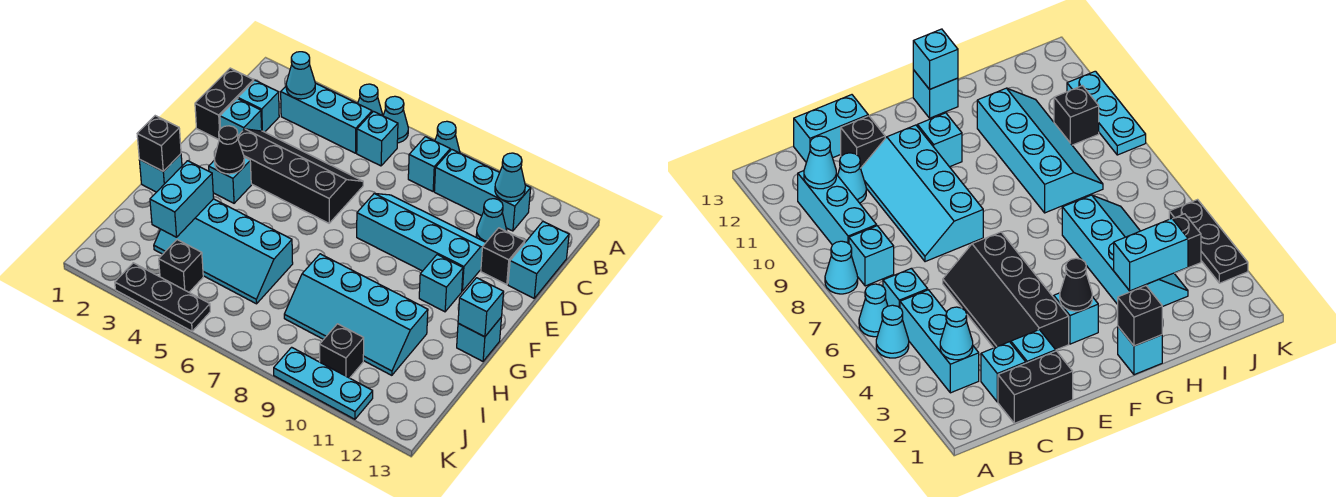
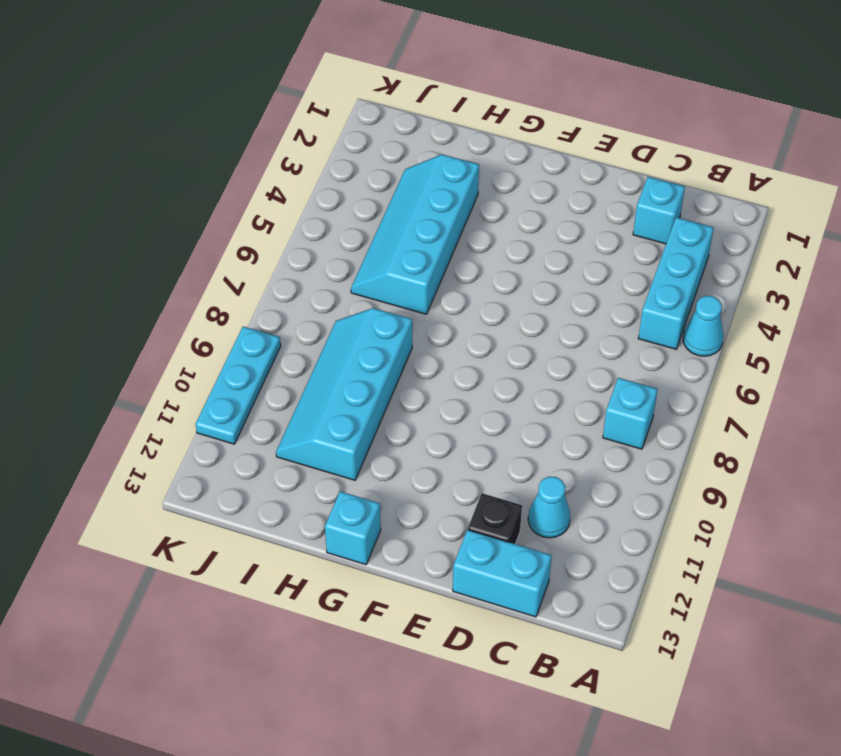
none -> cyan 1x1 cone [383,96,408,143]
none -> cyan 1x1 cone [435,121,460,153]
none -> cyan 1x1 brick [357,112,398,166]
none -> cyan 1x3 brick [434,149,531,231]

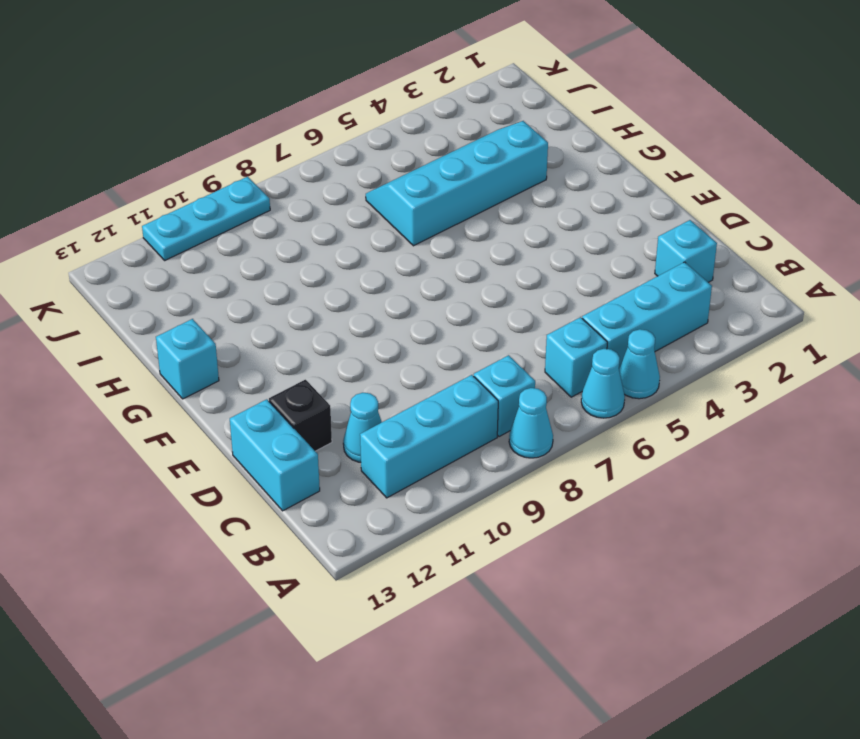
none -> black 1x2 brick [195,68,254,140]
none -> cyan 1x1 brick [220,99,262,135]
none -> black 2x4 slope [238,129,363,223]
none -> cyan 2x4 slope [357,193,486,291]

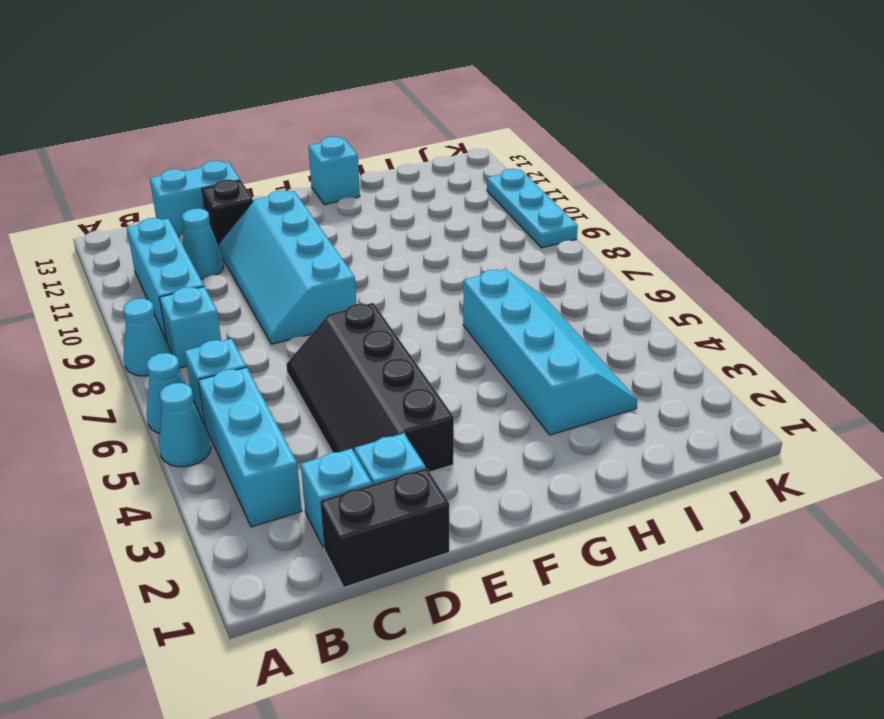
none -> cyan 1x1 brick [209,157,251,203]
none -> cyan 1x1 brick [419,255,463,312]
none -> cyan 1x1 brick [139,154,182,192]
none -> cyan 2x4 slope [284,254,428,375]

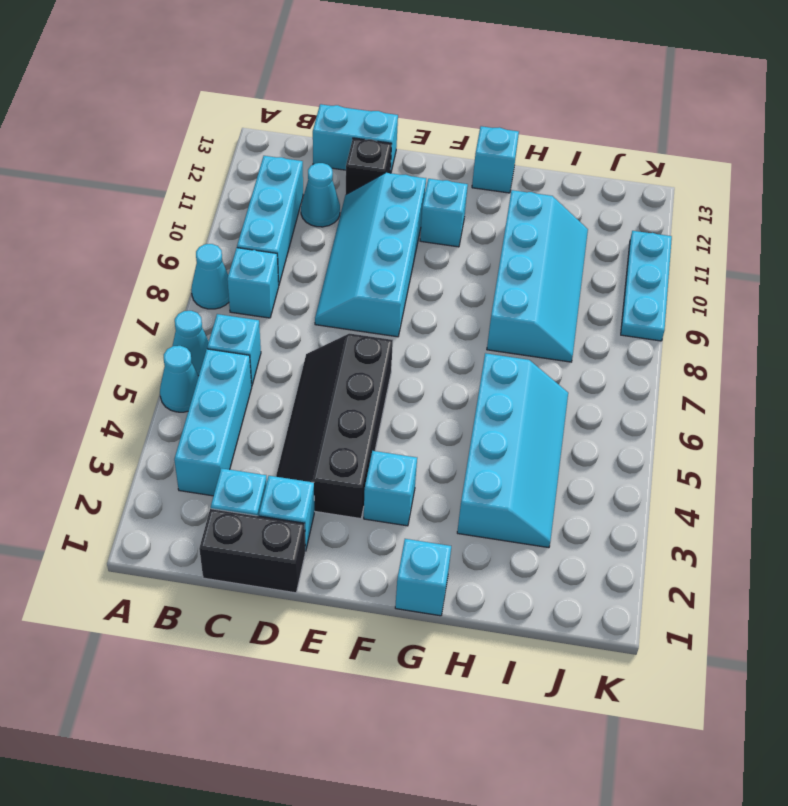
none -> black 1x1 brick [159,240,203,292]
none -> black 1x1 brick [320,324,364,378]
none -> black 1x3 plate [115,263,210,331]
none -> cyan 1x1 cone [286,52,315,99]

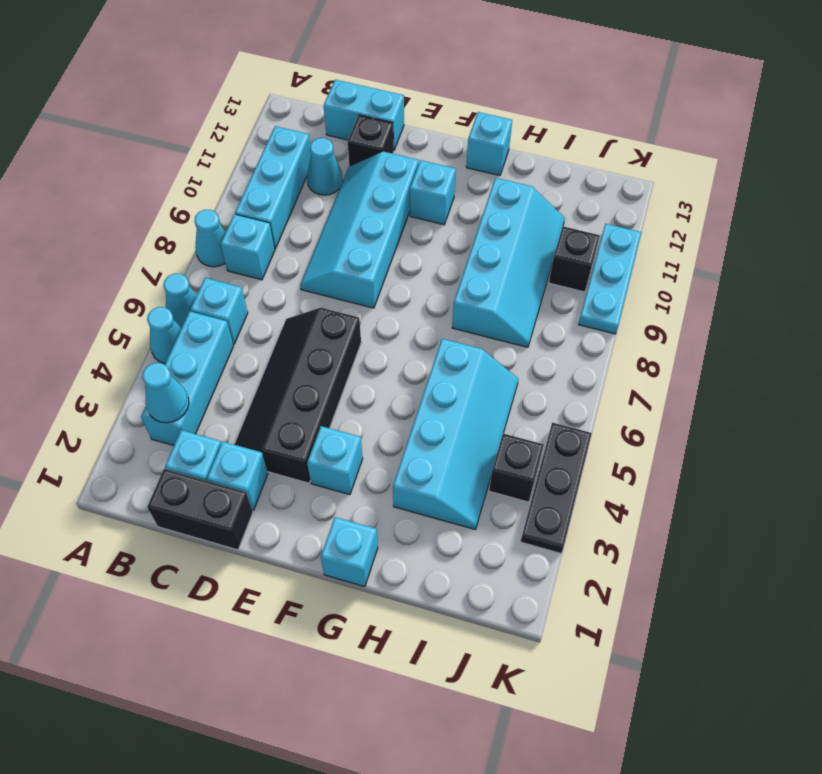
none -> cyan 1x1 cone [495,153,525,202]
none -> black 1x1 cone [214,126,244,174]
none -> black 1x1 brick [137,116,181,171]
none -> cyan 1x1 brick [458,278,504,337]

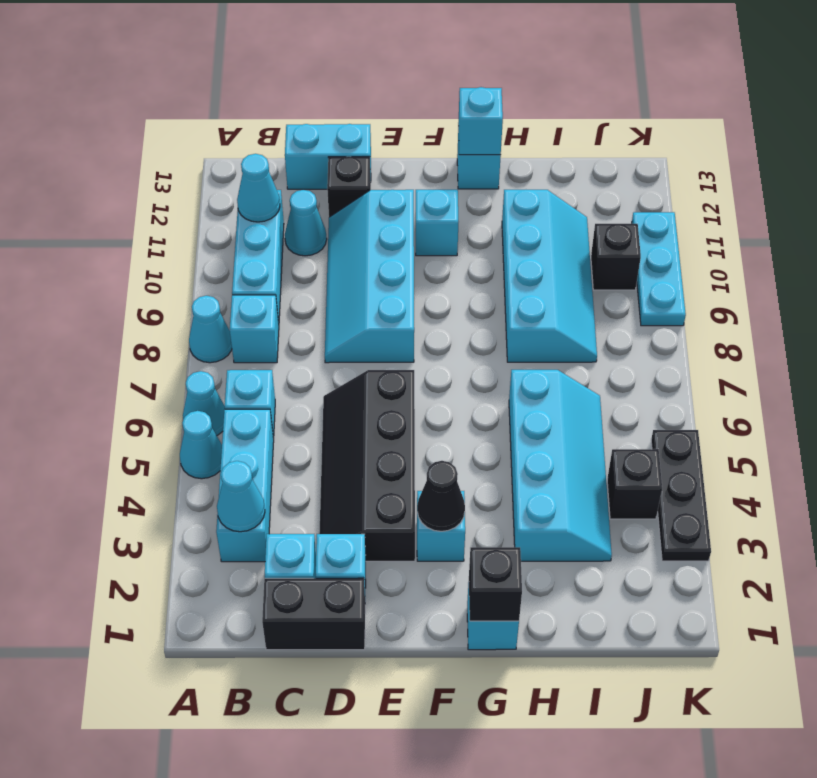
none -> cyan 1x2 brick [150,161,214,237]

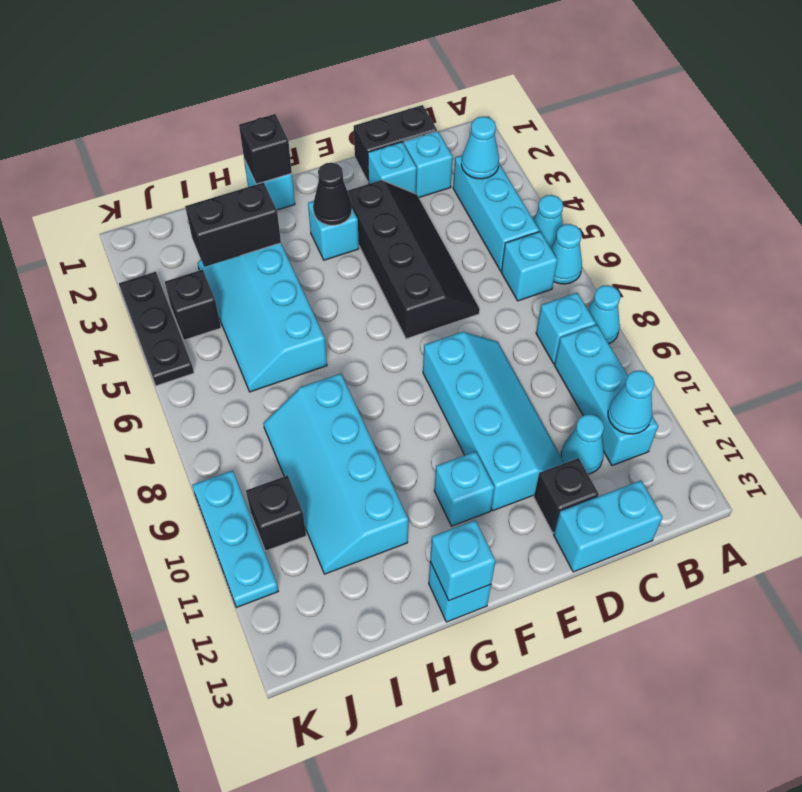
black 1x2 brick [185,182,281,267] -> cyan 1x2 brick [150,161,214,237]

